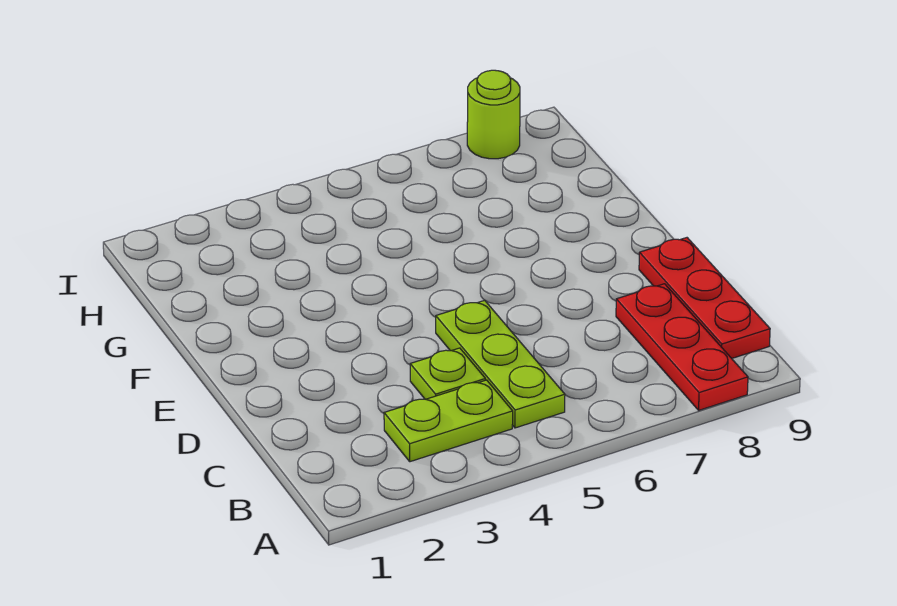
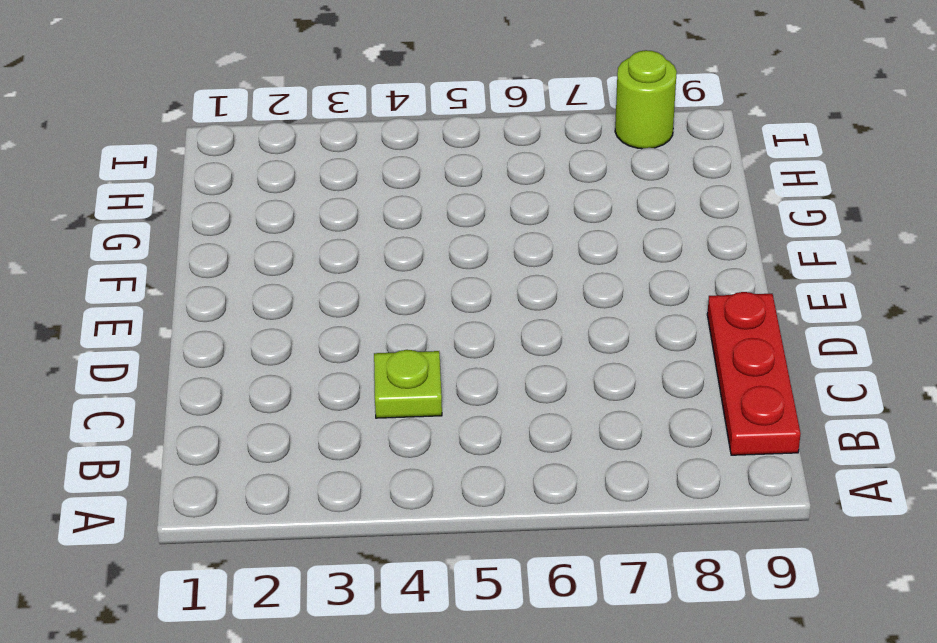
none -> red 1x3 plate [616,284,748,410]
none -> lime 1x2 plate [384,380,513,462]

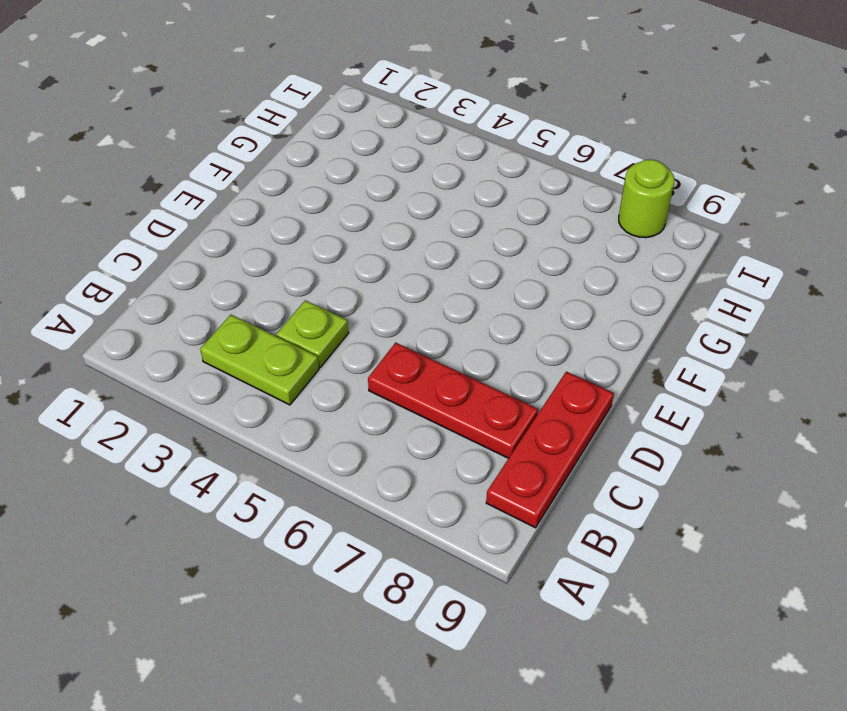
red 1x3 plate [368,343,538,458] -> red 1x3 plate turned to [616,284,748,410]
none -> lime 1x3 plate [436,300,565,428]

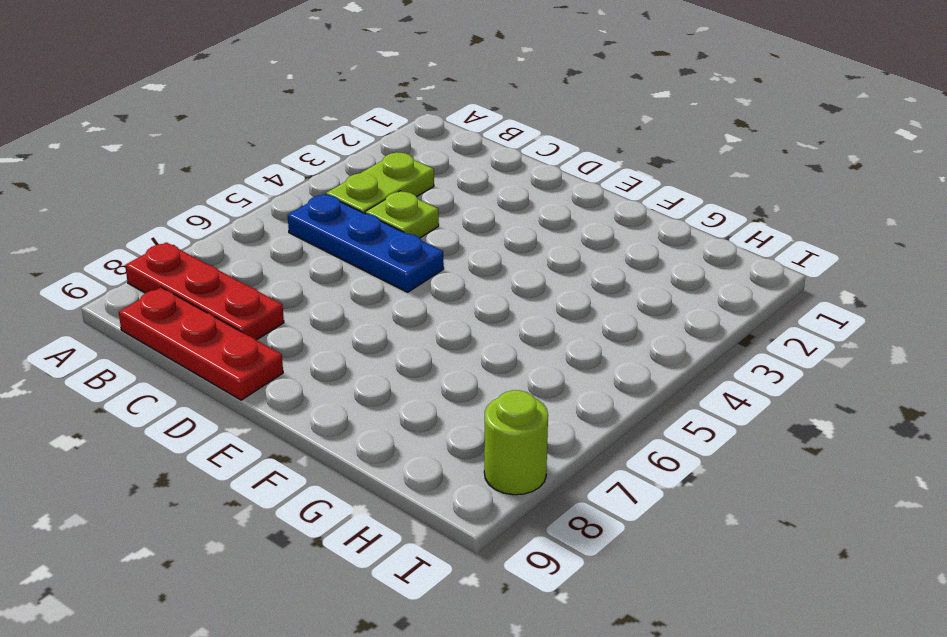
blue 1x3 plate [288,194,444,292] -> lime 1x3 plate [436,300,565,428]

